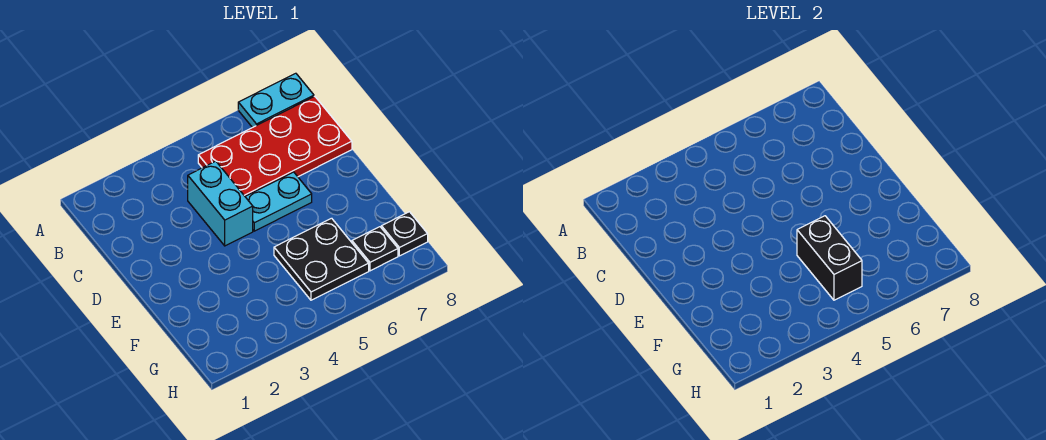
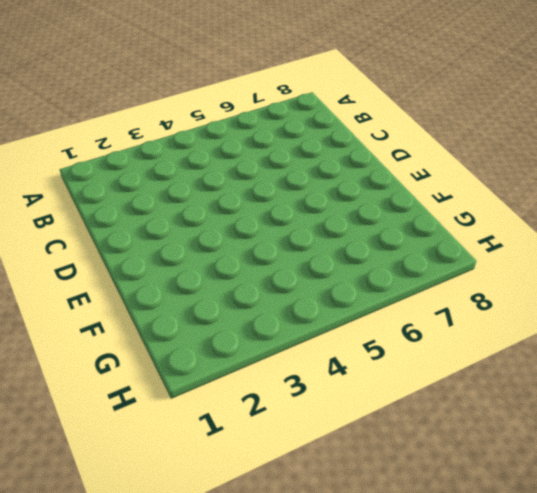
none -> cyan 1x2 plate [238,73,314,128]
none -> red 2x4 plate [198,96,352,196]

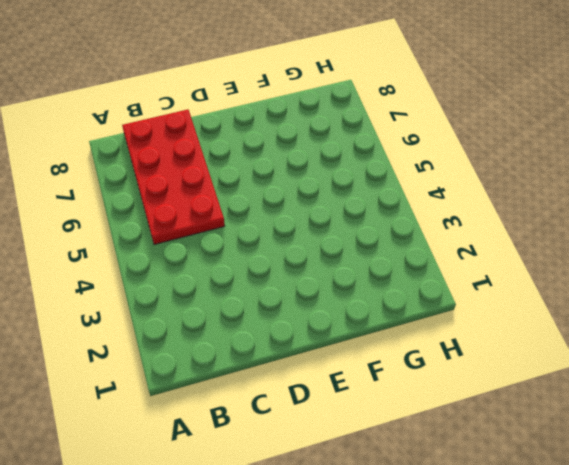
none -> cyan 1x2 plate [238,73,314,128]
none -> cyan 1x2 brick [188,161,253,246]

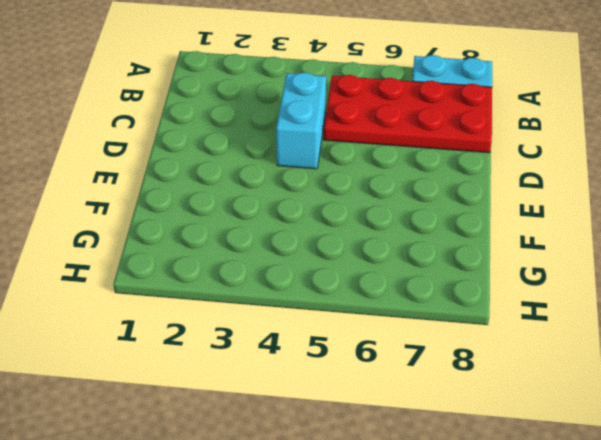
none -> cyan 1x2 plate [245,172,312,231]
none -> black 2x2 plate [274,218,369,300]

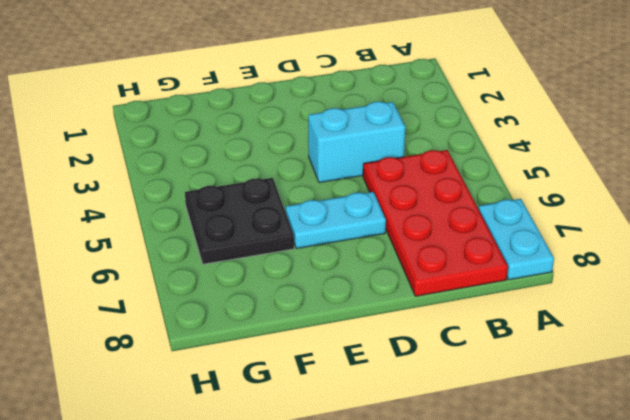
cyan 1x2 plate [286,192,386,248] -> cyan 1x2 plate turned to [245,172,312,231]
none -> black 1x1 plate [352,227,398,271]
none -> black 1x1 plate [381,212,428,256]

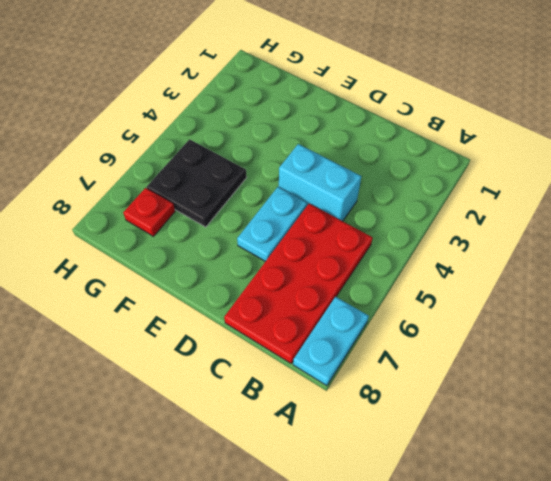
red 1x1 plate [123,188,175,236] -> black 1x1 plate [352,227,398,271]
none -> black 1x1 plate [381,212,428,256]
none -> black 1x2 brick [797,216,862,300]

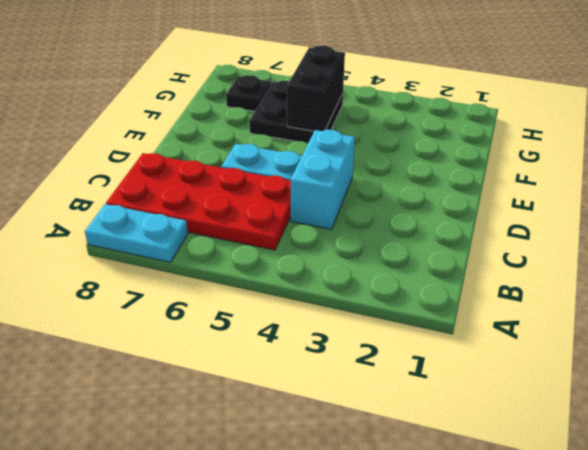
none -> black 1x1 plate [381,212,428,256]

